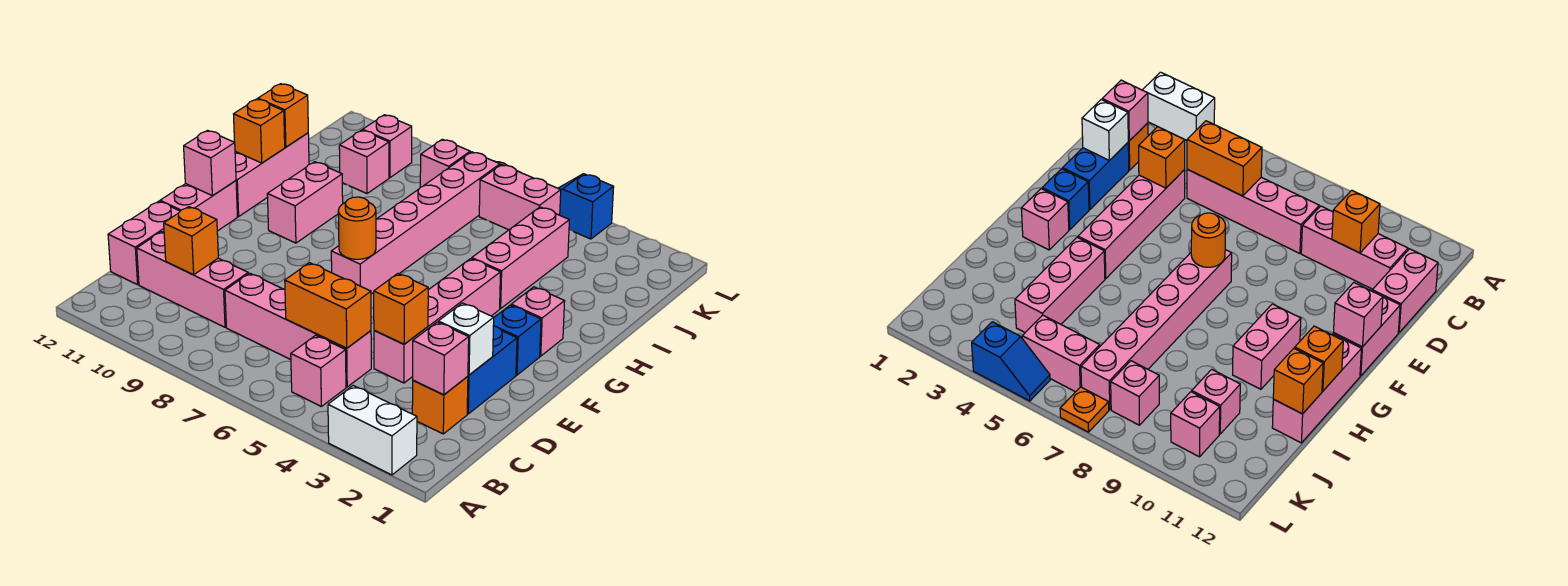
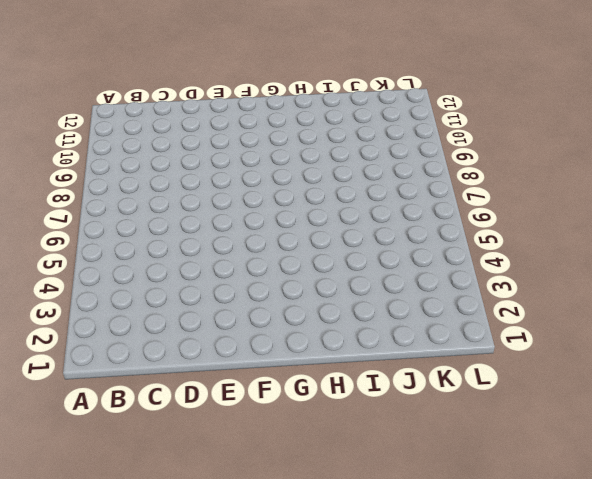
none -> white 1x2 brick [328,386,417,475]
none -> pink 1x1 brick [291,335,346,406]
none -> orange 1x1 brick [412,376,468,434]
none -> pink 1x4 brick [225,273,371,387]

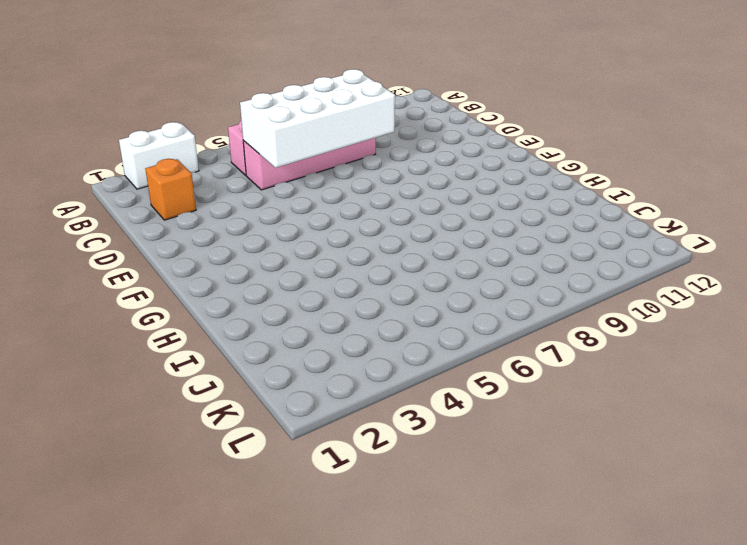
white 2x4 brick [240,69,395,168] -> orange 1x2 brick [285,263,371,348]
none -> pink 1x3 brick [137,232,248,327]
none -> pink 1x2 brick [108,201,180,285]
none -> blue 1x2 brick [467,326,517,414]
none -> pink 1x4 brick [374,259,501,383]

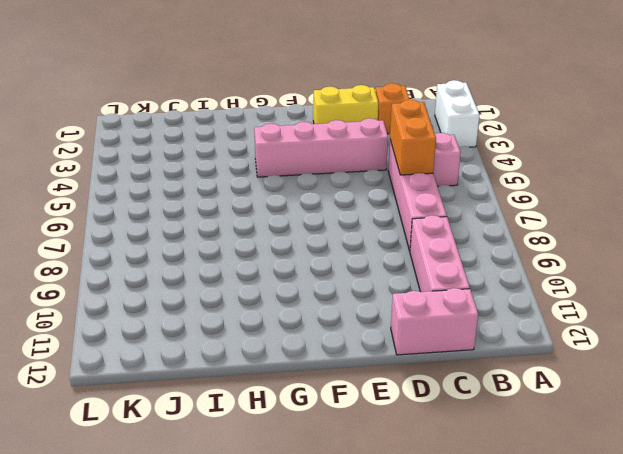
yellow 1x2 brick [313,85,378,124] -> blue 1x2 brick [467,326,517,414]
none -> pink 1x2 brick [160,181,237,231]
none -> blue 1x1 brick [493,305,541,375]
none -> pink 1x6 brick [331,152,500,294]
none -> pink 1x1 brick [511,287,565,356]

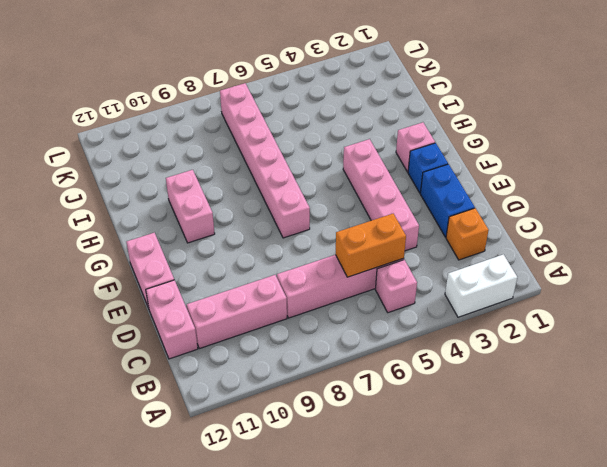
none -> pink 1x3 brick [235,133,309,217]
none -> pink 1x3 brick [472,207,569,309]
none -> pink 1x1 brick [339,130,389,194]
none -> pink 1x2 brick [479,165,561,230]

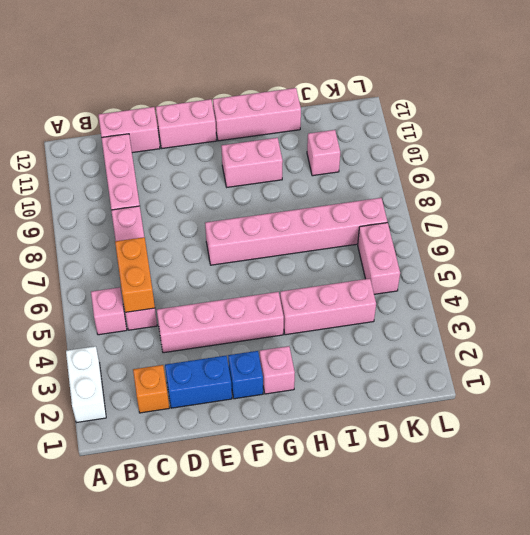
none -> pink 1x1 brick [420,139,470,187]
none -> pink 1x1 brick [363,115,412,178]
none -> blue 1x2 slope [558,174,614,239]
none -> orange 1x1 plate [1060,387,1109,432]

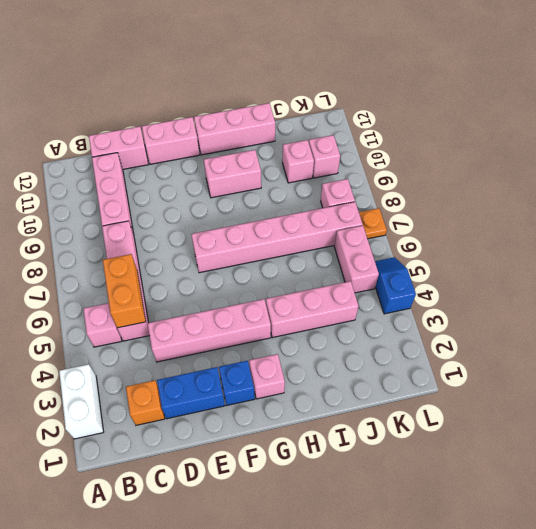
none -> pink 1x1 brick [413,322,469,395]
none -> orange 1x1 brick [164,207,218,275]
none -> white 1x1 brick [438,303,494,375]
none -> orange 1x1 brick [374,274,428,344]

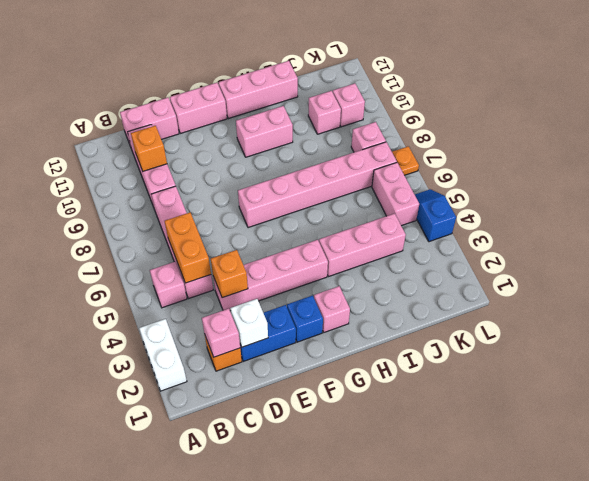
none -> orange 1x1 round brick [338,197,376,259]
none -> pink 1x1 brick [184,130,236,196]
none -> orange 1x1 brick [234,99,285,163]
none -> orange 1x1 brick [258,84,308,147]

